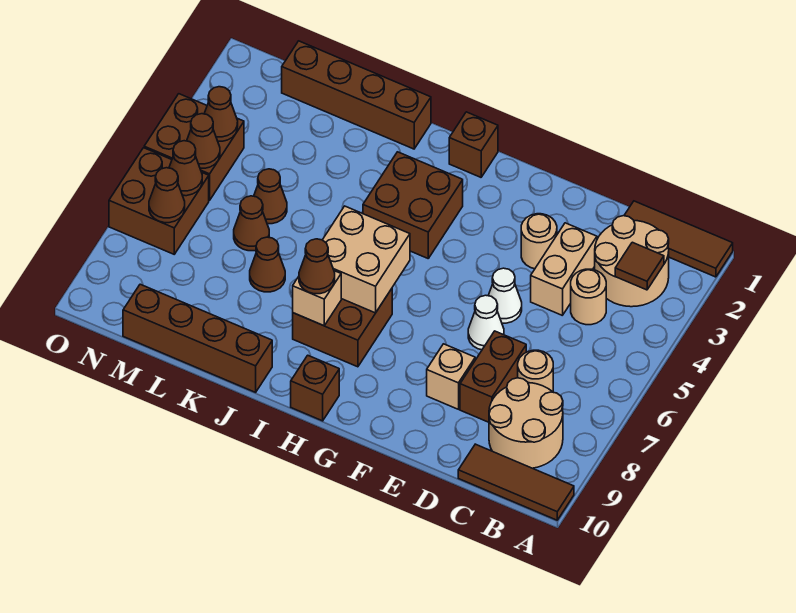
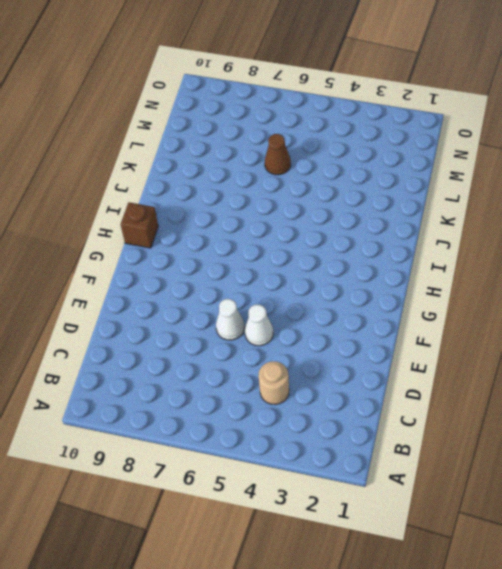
none -> brown 1x3 tile [624,201,733,277]
none -> brown 1x3 tile [458,444,574,520]
none -> tan 2x2 round brick [595,216,669,307]
none -> tan 2x2 round brick [489,378,563,468]

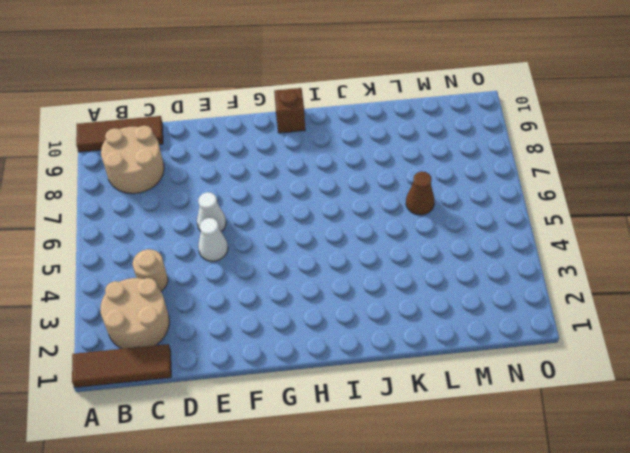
none -> tan 1x1 round brick [518,350,553,392]
none -> tan 1x2 brick [531,223,597,315]
none -> brown 1x2 brick [460,331,526,422]
none -> tan 1x1 round brick [521,214,557,269]

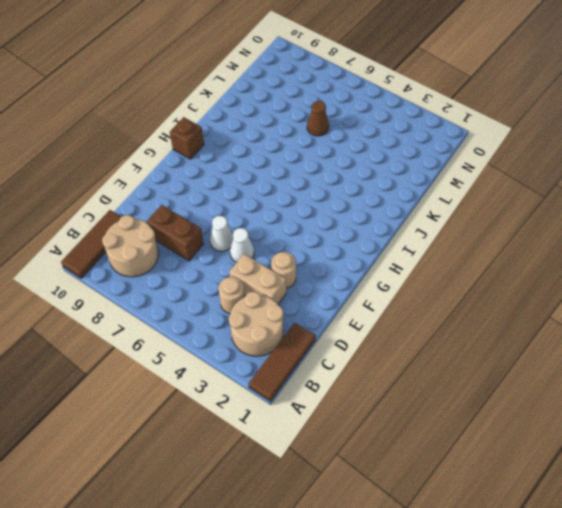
none -> tan 1x1 round brick [518,350,553,392]
none -> tan 1x1 brick [427,344,475,409]
none -> brown 1x1 brick [449,112,498,177]
none -> brown 2x2 brick [363,152,463,258]

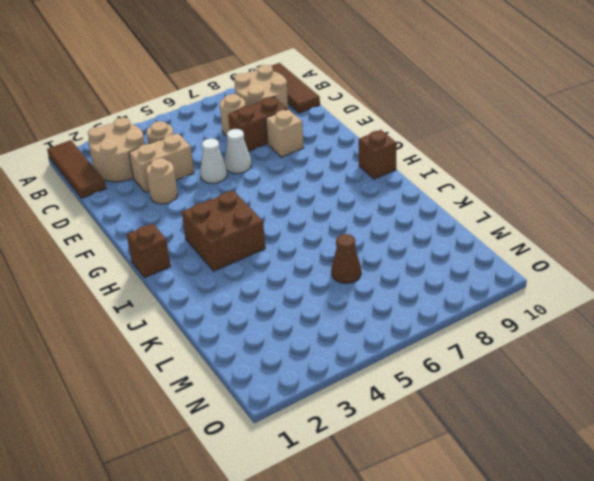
none -> brown 2x2 brick [293,289,392,367]
none -> brown 1x4 brick [282,41,431,149]
none -> brown 1x4 brick [123,284,272,392]
none -> brown 1x1 cone [250,237,285,292]

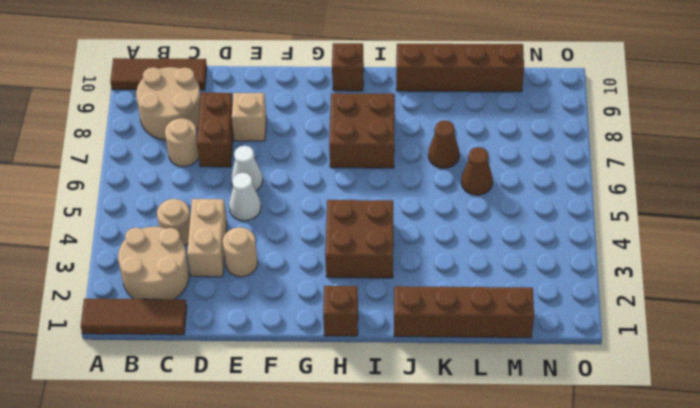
none -> brown 1x1 cone [254,169,287,224]
none -> brown 2x2 brick [144,94,244,200]
none -> brown 2x2 brick [109,148,209,254]
none -> brown 1x1 tile [615,242,664,290]

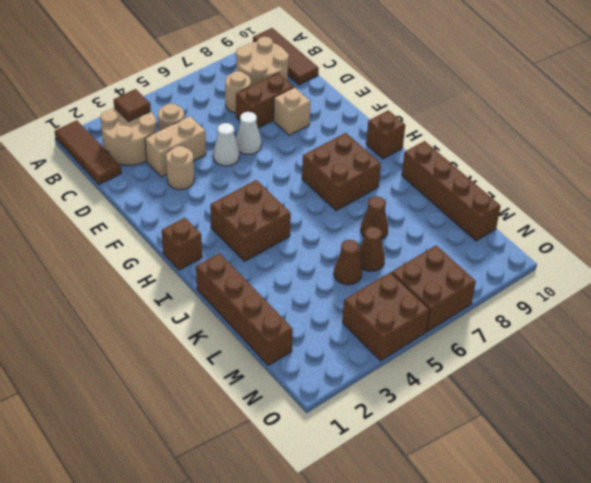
none -> tan 2x2 brick [323,206,410,313]
none -> tan 1x1 brick [293,271,341,326]
none -> brown 1x1 cone [204,87,238,141]
none -> brown 1x1 cone [187,114,220,168]

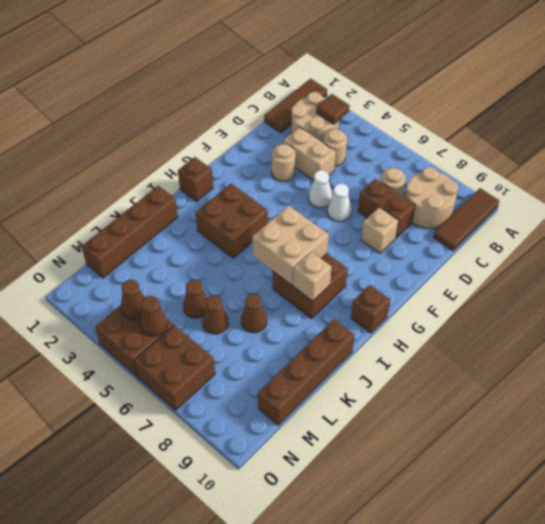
none -> brown 1x1 cone [169,141,202,196]
none -> brown 1x1 cone [149,168,185,223]
none -> brown 1x1 cone [299,239,335,294]

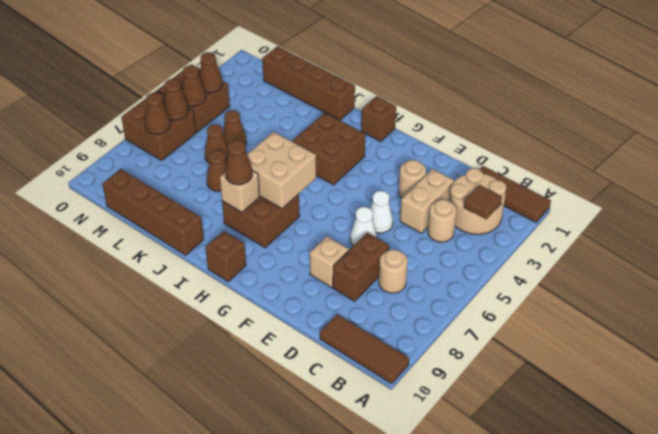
none -> tan 2x2 round brick [489,378,563,468]

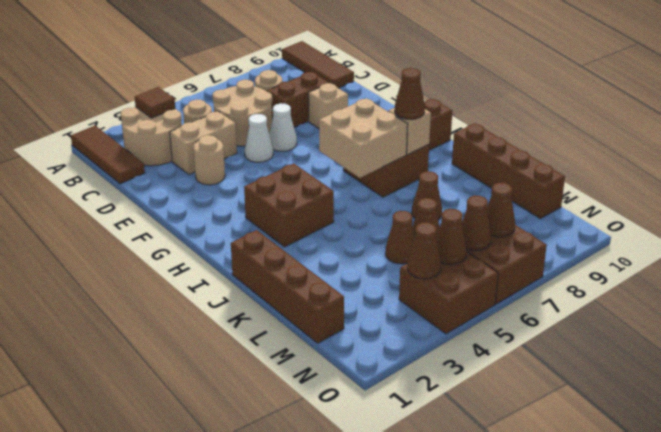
tan 2x2 round brick [213,80,272,146] -> tan 2x2 round brick moved to [489,378,563,468]
none -> brown 1x1 brick [449,112,498,177]

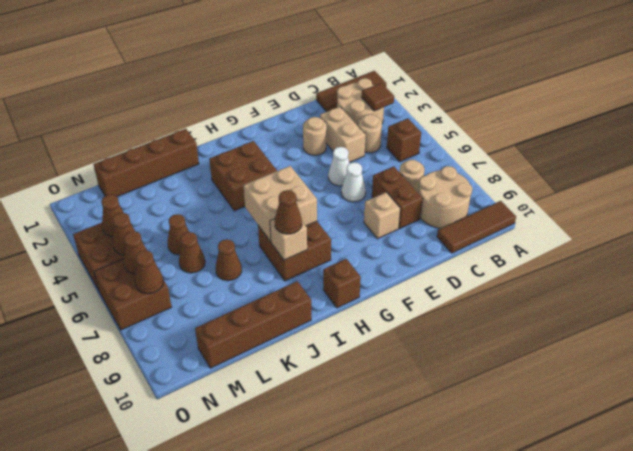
brown 1x1 brick [387,119,421,162] -> brown 1x1 brick moved to [449,112,498,177]

